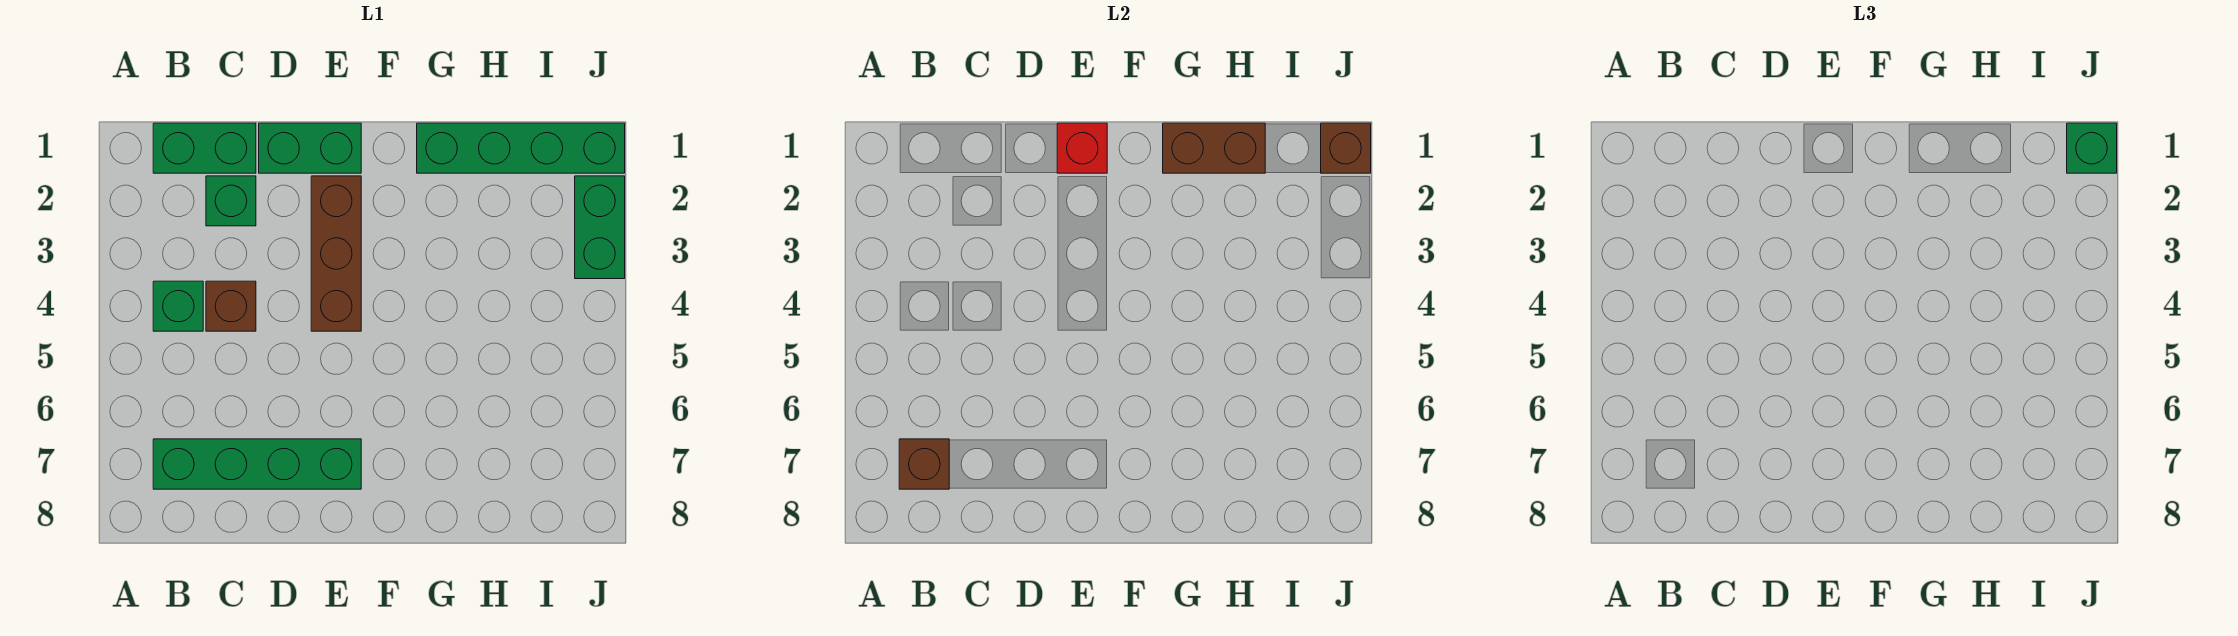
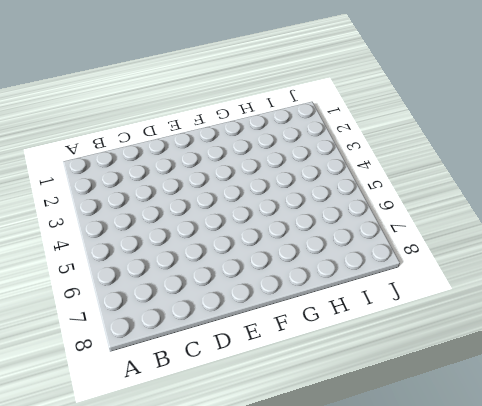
none -> green 1x2 brick [153,123,256,173]
none -> green 1x1 brick [153,281,203,331]
none -> green 1x4 brick [153,439,361,489]

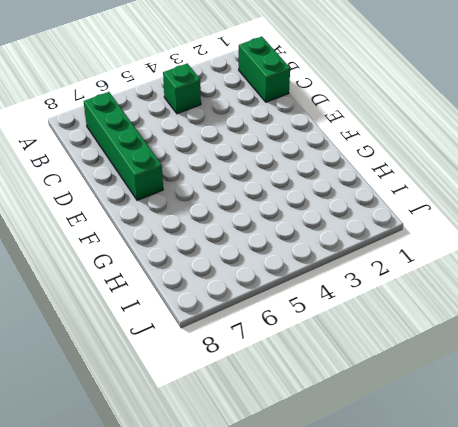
none -> green 1x1 brick [206,176,256,226]
none -> brown 1x1 brick [206,281,256,331]
none -> green 1x2 brick [259,123,361,173]

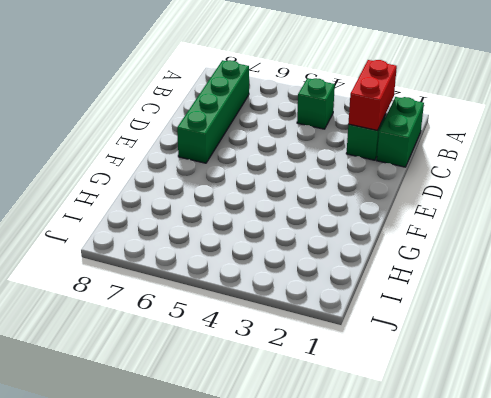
red 1x2 brick [348,60,397,131] -> none
none -> brown 1x1 brick [206,281,256,331]
none -> green 1x2 brick [259,123,361,173]
none -> brown 1x3 brick [311,176,361,331]

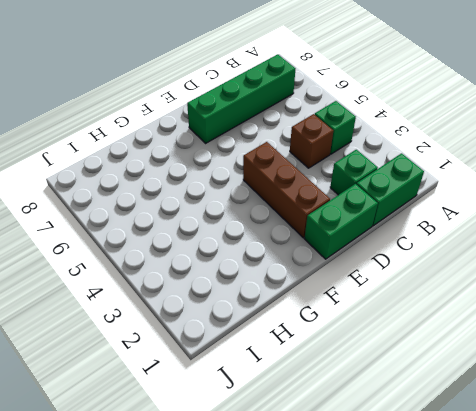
none -> green 1x4 brick [417,123,625,173]
none -> green 1x2 brick [575,176,625,279]
none -> brown 1x1 brick [899,439,949,489]

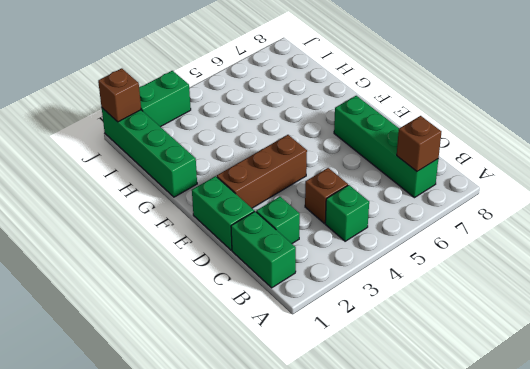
none -> red 1x1 brick [1057,123,1107,173]
none -> brown 1x2 brick [1163,123,1265,173]
none -> green 1x1 brick [2067,123,2117,173]

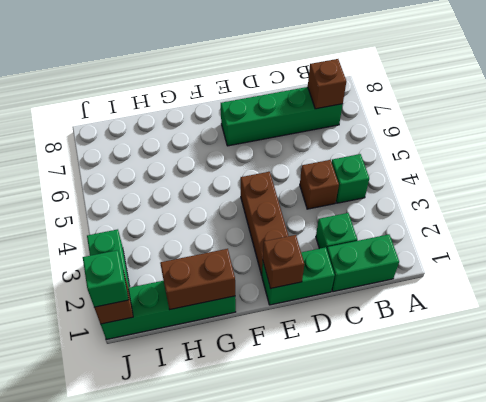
brown 1x1 brick [263,235,304,289] -> red 1x1 brick [1057,123,1107,173]

